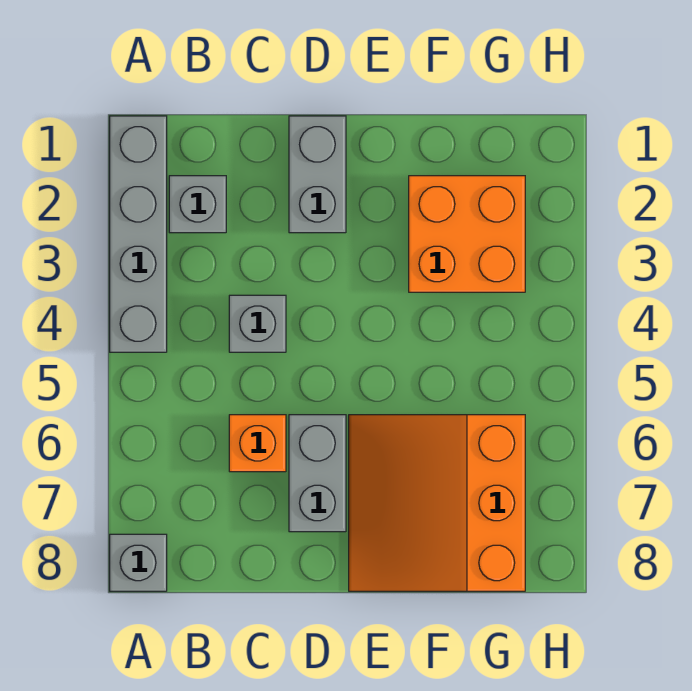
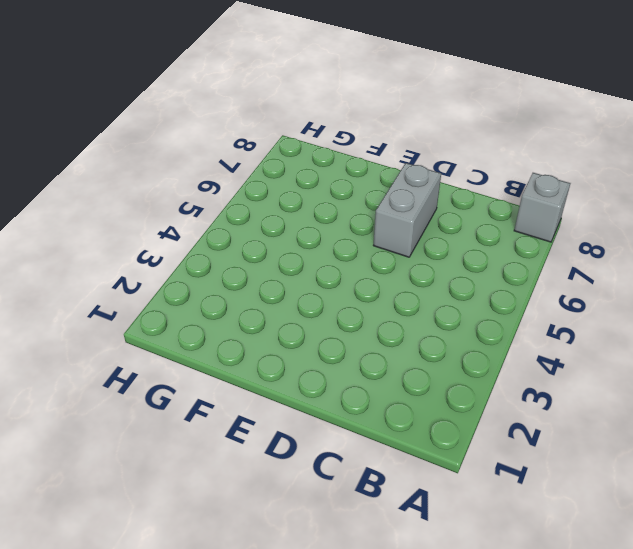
none -> grey 1x4 brick [110,116,167,352]
none -> grey 1x1 brick [169,176,226,233]

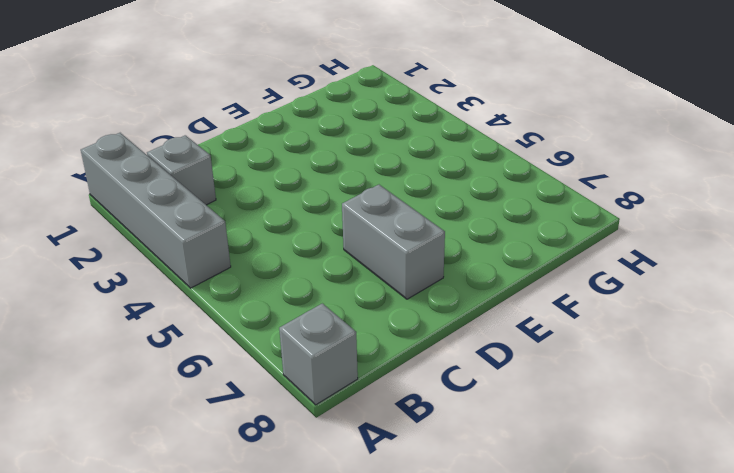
none -> grey 1x1 brick [229,295,286,352]
none -> orange 1x1 brick [229,415,286,472]

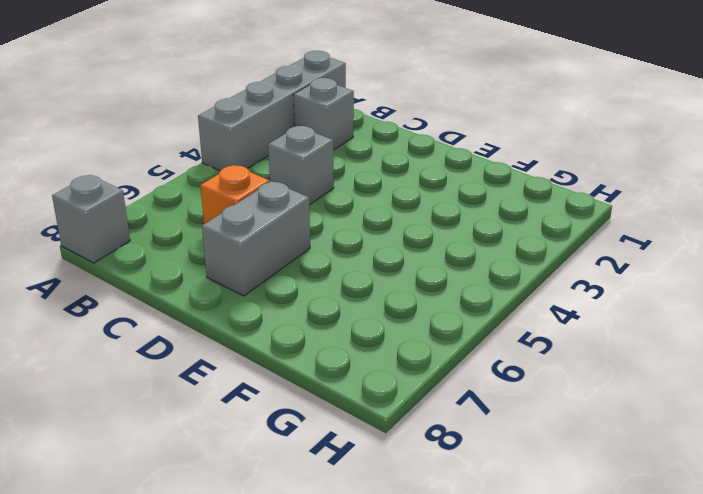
none -> grey 1x2 brick [289,116,346,233]
none -> orange 3x3 slope [349,415,525,591]

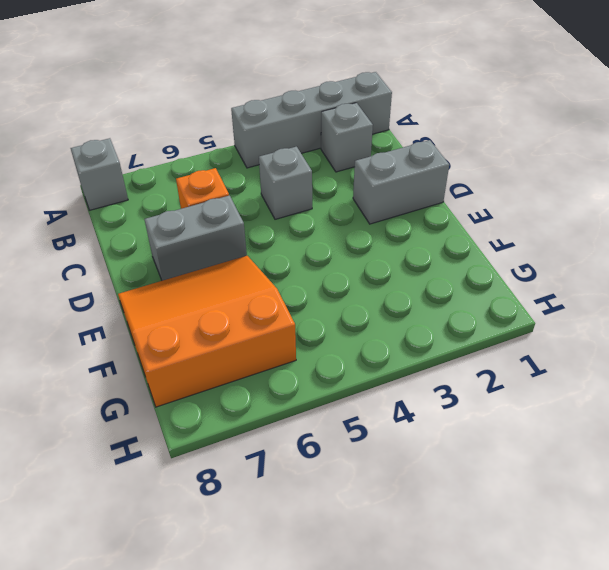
none -> orange 2x2 brick [409,176,525,292]

